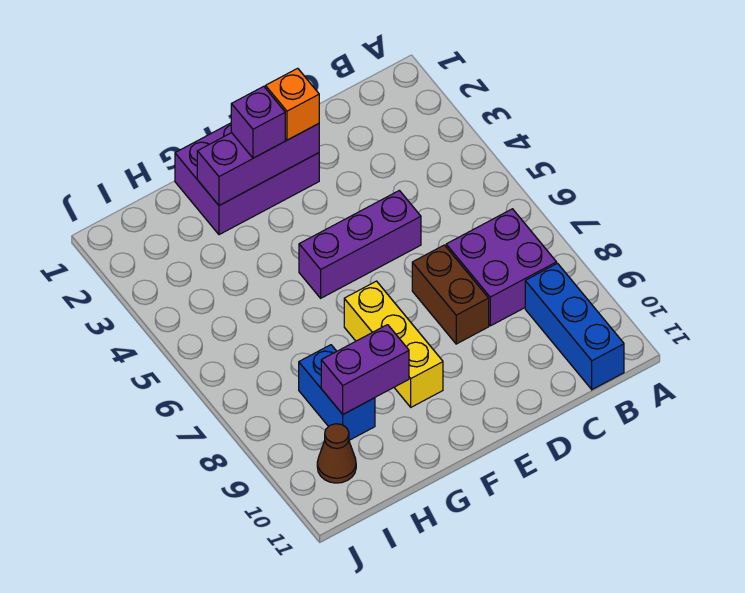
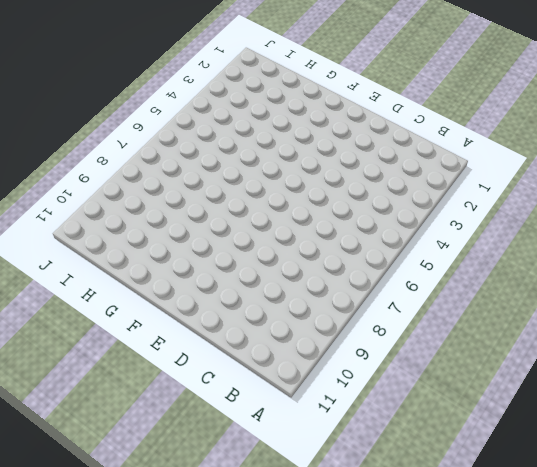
none -> purple 2x2 brick [446,209,557,326]
none -> blue 1x3 brick [525,263,624,389]
none -> purple 1x3 brick [299,190,421,298]

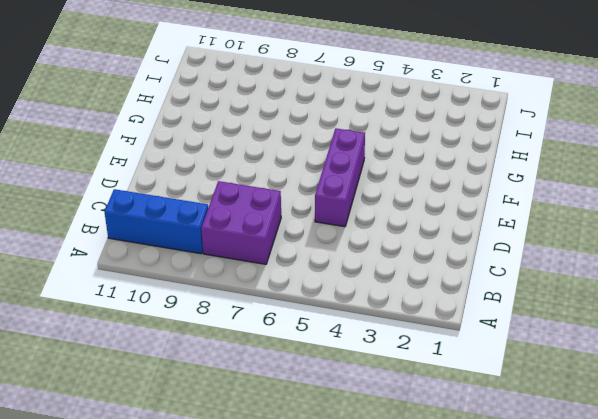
none -> brown 1x2 brick [412,245,489,344]
none -> purple 2x3 brick [175,123,319,235]
none -> yellow 1x3 brick [344,281,443,407]

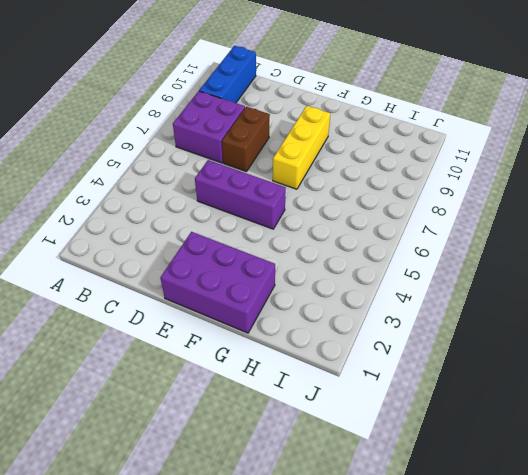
none -> blue 1x2 brick [299,345,375,440]
none -> brown 1x1 cone [317,424,356,483]
none -> purple 1x3 brick [197,124,319,206]

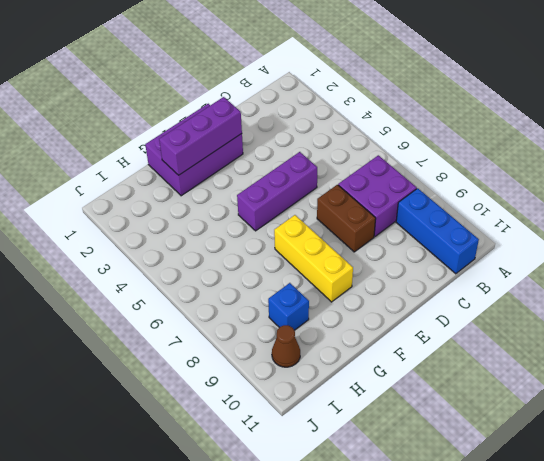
blue 1x1 brick [268,283,309,330] -> blue 1x2 brick [299,345,375,440]
none -> purple 1x2 brick [321,325,409,414]
none -> orange 1x1 brick [265,68,319,140]
none -> purple 1x1 brick [231,86,285,158]

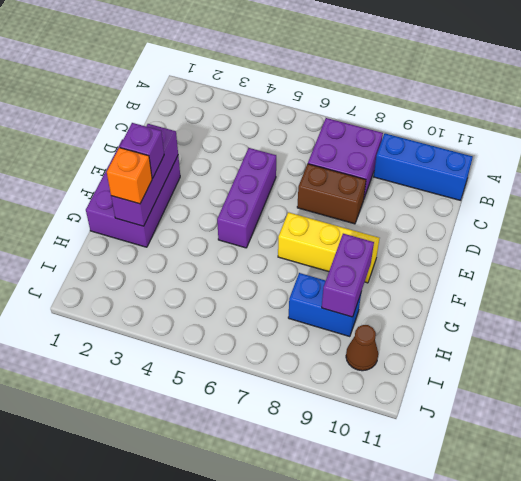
orange 1x1 brick [107,148,152,204] -> orange 1x1 brick moved to [265,68,319,140]

